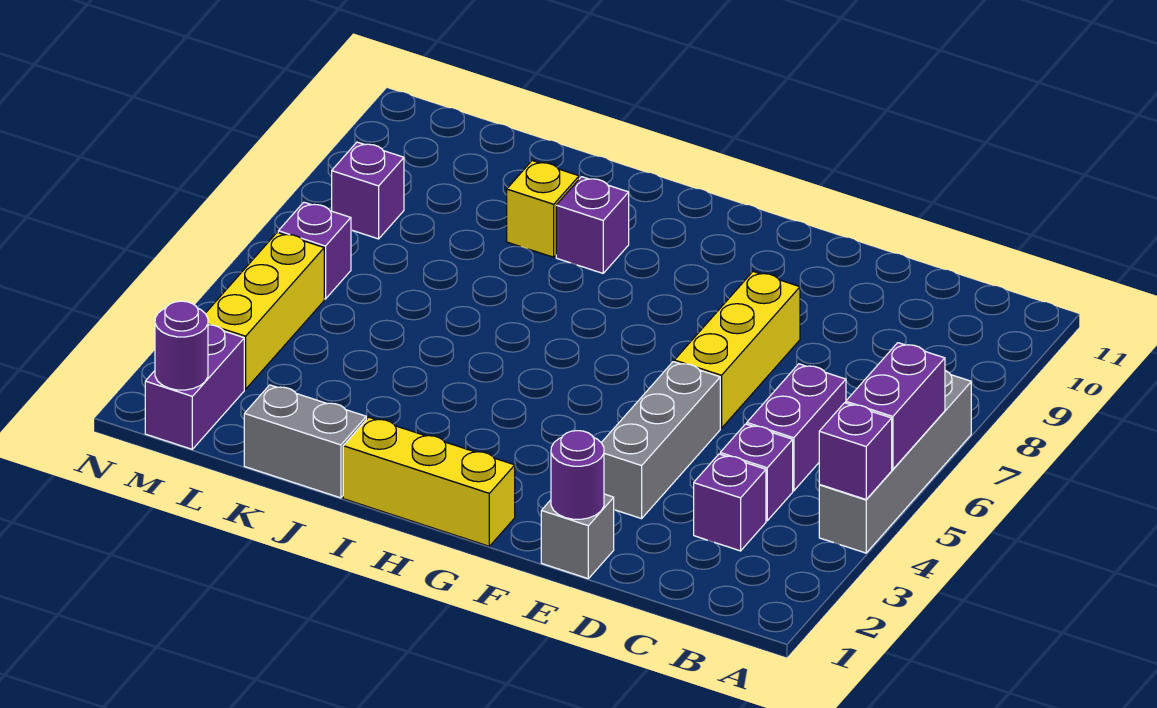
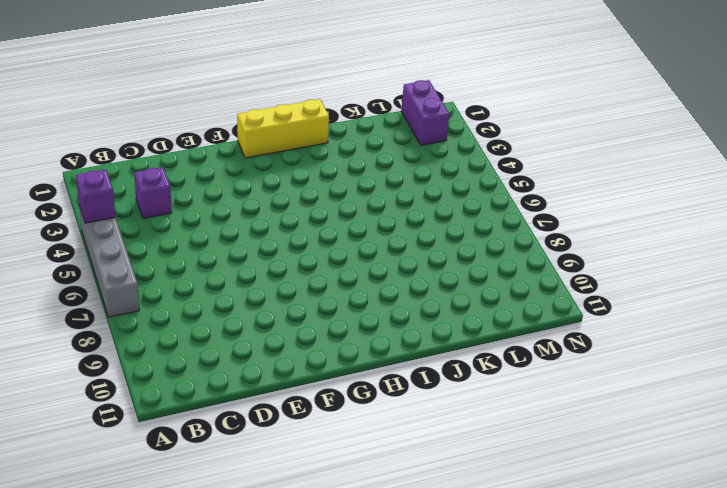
none -> purple 1x1 brick [720,424,793,521]
none -> purple 1x2 brick [747,364,846,491]
none -> grey 1x1 brick [541,494,614,579]

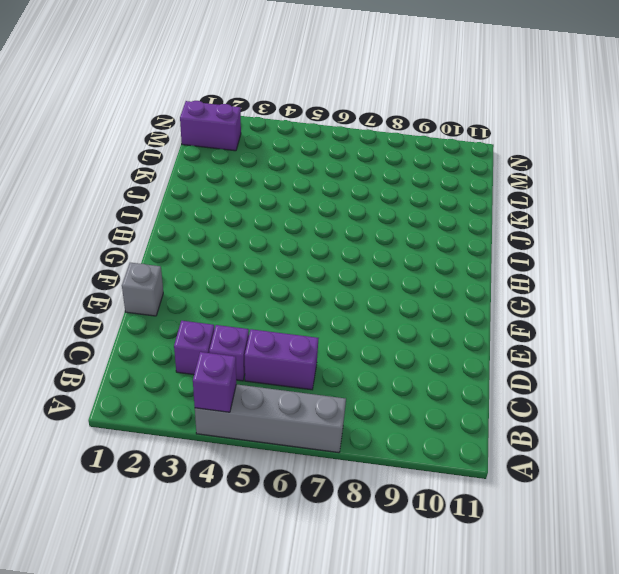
none -> grey 1x3 brick [601,362,720,519]
none -> yellow 1x3 brick [674,271,800,428]
none -> yellow 1x3 brick [343,417,515,546]

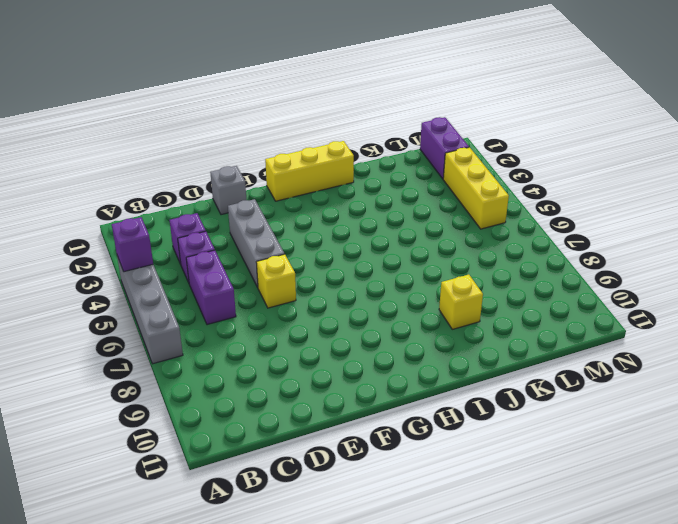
yellow 1x1 brick [256,254,296,308] -> yellow 1x3 brick [674,271,800,428]
none -> purple 1x1 brick [556,177,629,273]
none -> grey 1x2 brick [244,385,366,498]
none -> purple 1x1 brick [278,202,351,299]

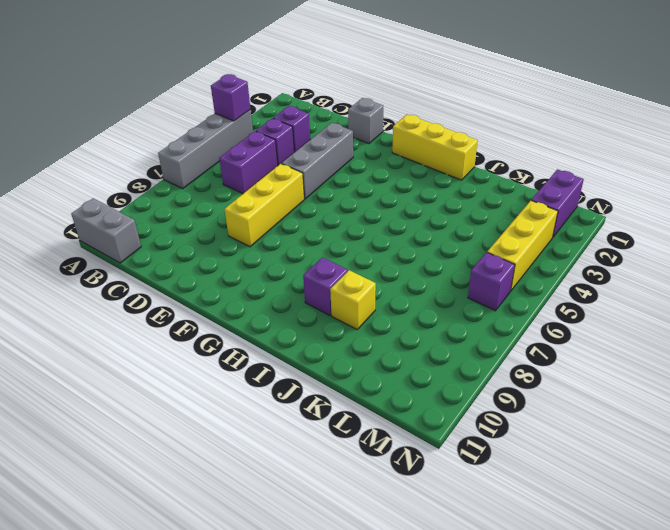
grey 1x2 brick [71,198,141,263] -> grey 1x2 brick moved to [244,385,366,498]
none -> purple 1x1 brick [332,142,404,239]
none -> purple 1x2 brick [846,343,945,469]
none -> purple 1x1 round brick [551,431,604,519]

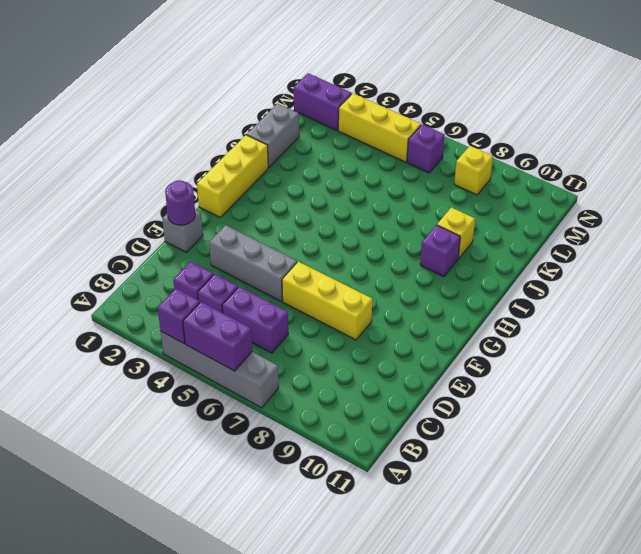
yellow 1x1 brick [454,146,493,195] -> purple 1x1 brick [332,142,404,239]
none -> purple 1x1 round brick [155,301,208,390]

